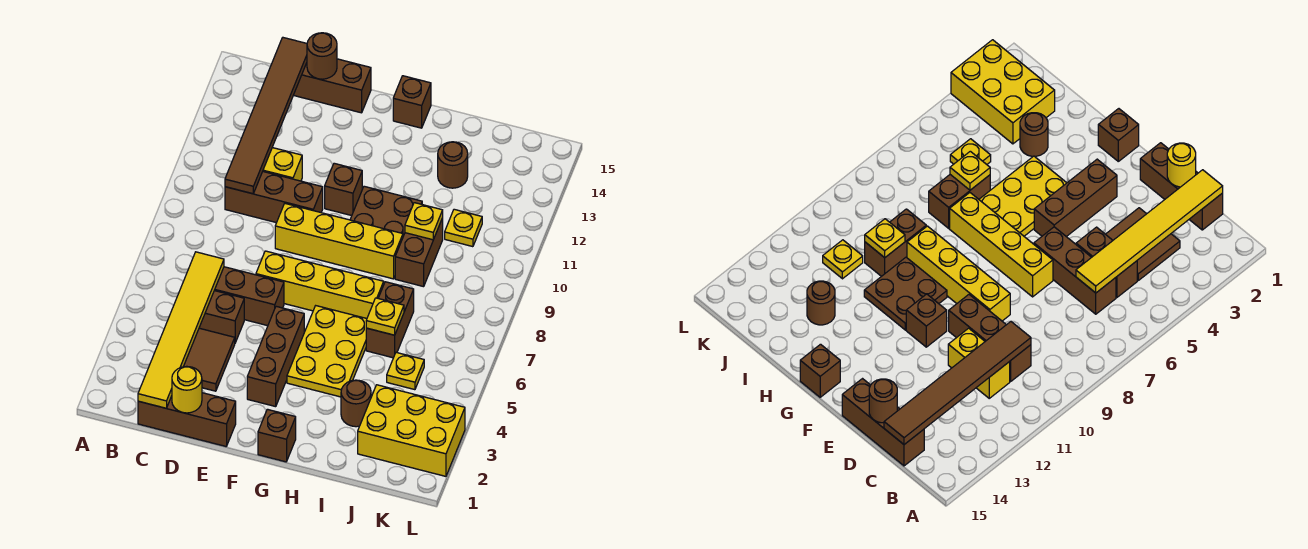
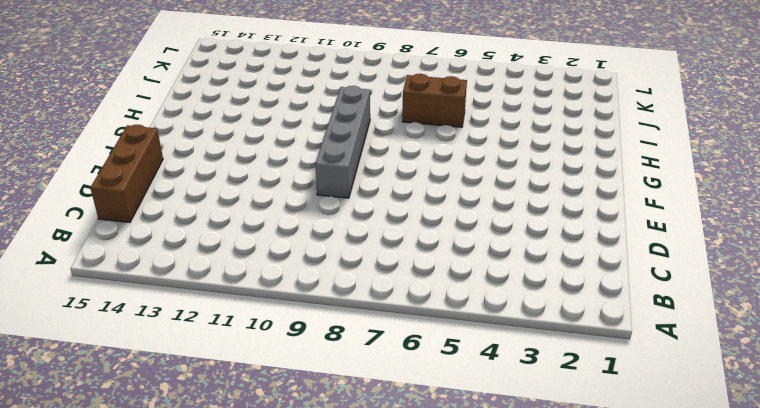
grey 1x4 brick [315,86,370,198] -> yellow 1x4 brick [275,204,403,279]
none -> brown 1x3 brick [138,393,236,446]
none -> brown 2x2 tile [184,328,235,391]
none -> brown 1x2 brick [199,291,244,343]

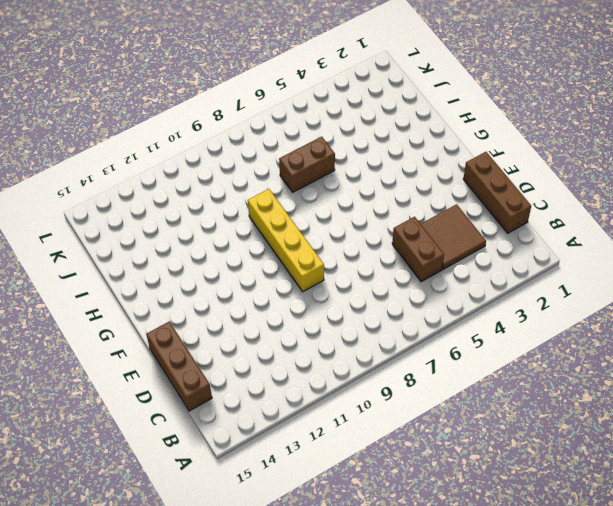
none -> brown 1x3 brick [214,267,284,326]
none -> brown 1x3 brick [225,172,323,223]
none -> yellow 1x2 brick [263,148,302,181]

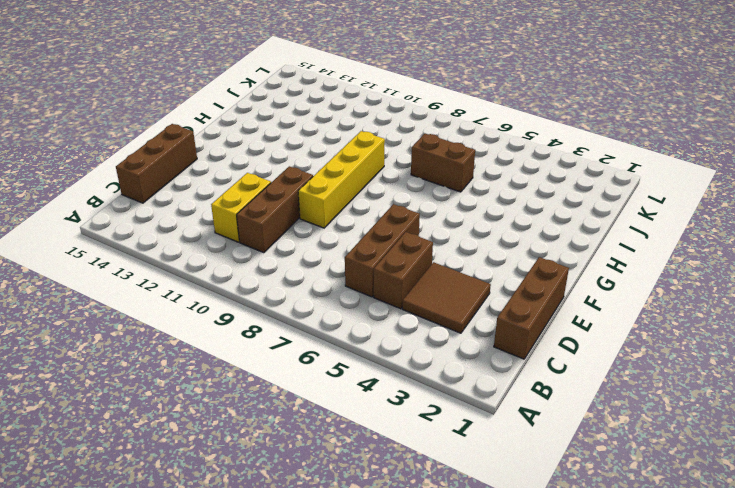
none -> yellow 1x4 brick [256,251,384,318]
none -> brown 1x3 brick [247,306,304,407]
none -> brown 1x1 brick [325,163,362,216]

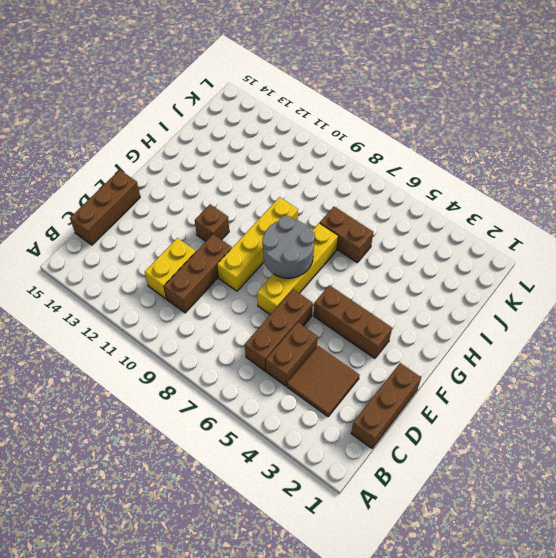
grey 2x2 round brick [262,216,315,278] -> none
none -> brown 1x1 brick [258,409,296,462]
none -> yellow 2x3 plate [287,306,367,397]
none -> brown 2x2 plate [350,186,422,236]

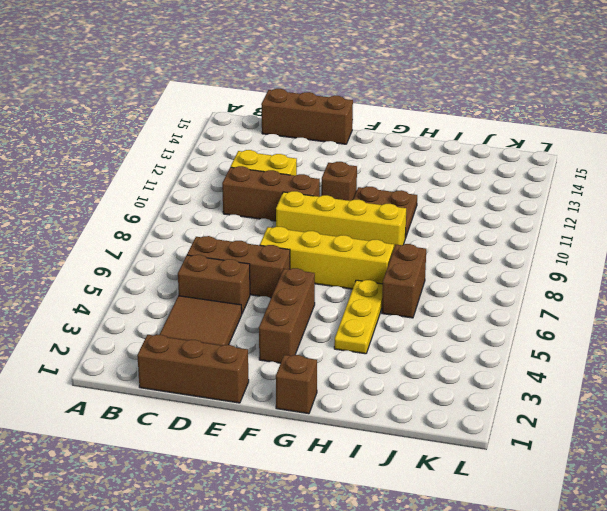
yellow 1x3 plate [334,280,383,354] -> yellow 2x3 plate [287,306,367,397]
none -> brown 1x1 brick [393,76,431,128]
none -> brown 1x1 round brick [341,380,371,427]
none -> brown 1x2 brick [395,218,443,287]

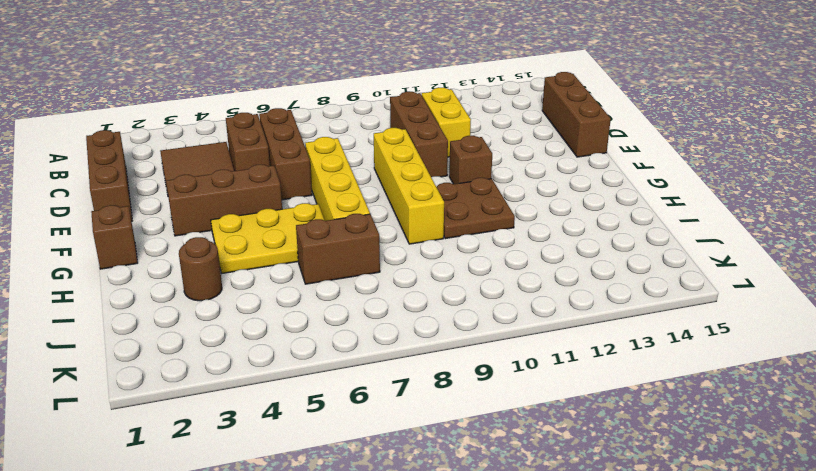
none -> brown 1x1 brick [393,76,431,128]
none -> brown 1x2 brick [395,218,443,287]
none -> brown 1x1 round brick [438,142,468,188]

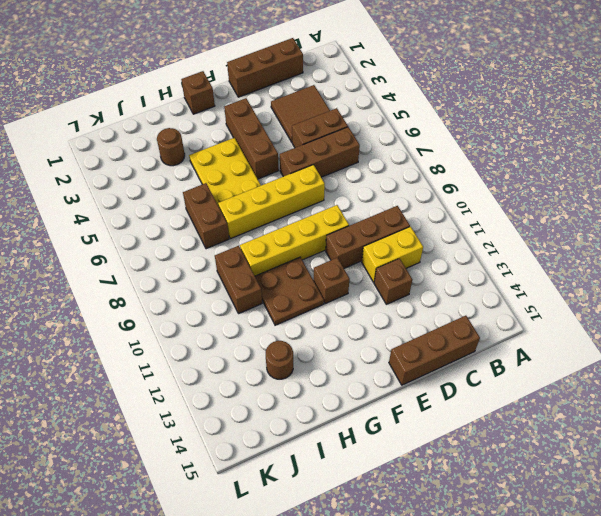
brown 1x1 brick [374,259,412,304] -> brown 1x1 brick moved to [393,76,431,128]
none -> yellow 2x3 brick [358,385,465,476]
none -> yellow 1x1 plate [387,352,424,390]
none -> yellow 1x1 plate [445,209,482,247]

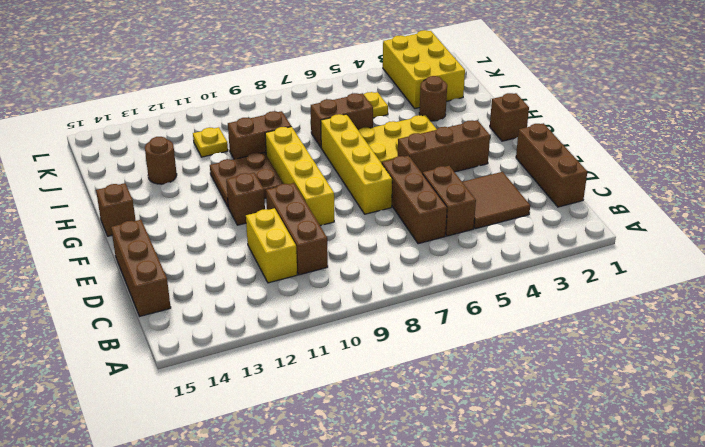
none -> yellow 1x6 tile [138,252,224,408]
none -> brown 1x6 tile [225,38,307,194]
none -> yellow 1x1 round brick [172,366,202,413]

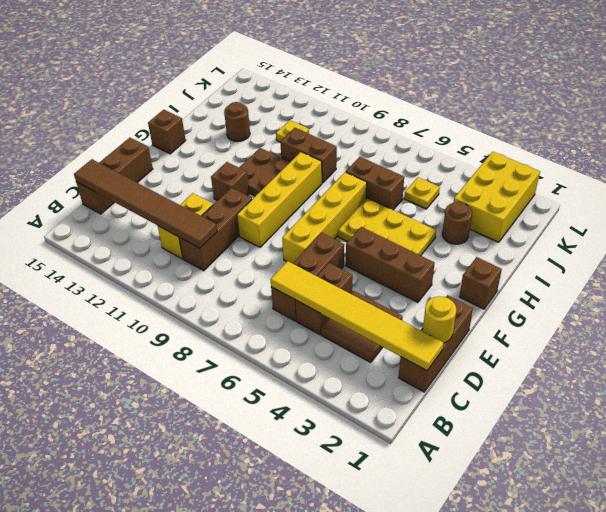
none -> brown 1x1 round brick [307,33,337,79]
none -> yellow 1x1 plate [366,298,404,335]
none -> yellow 1x1 plate [405,203,443,240]

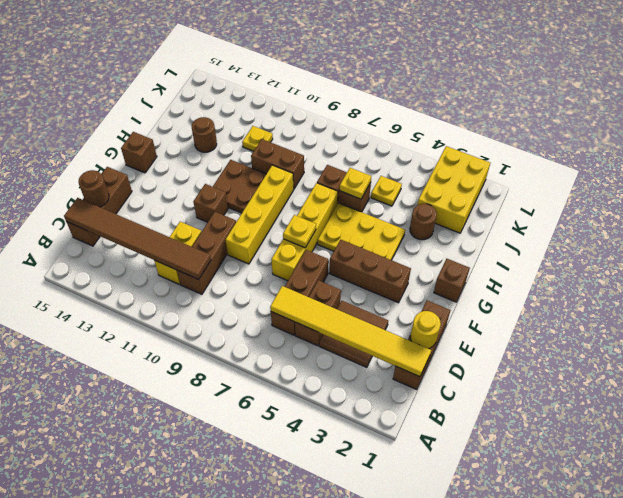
yellow 1x1 plate [283,215,316,248] -> yellow 1x1 plate moved to [405,203,443,240]

